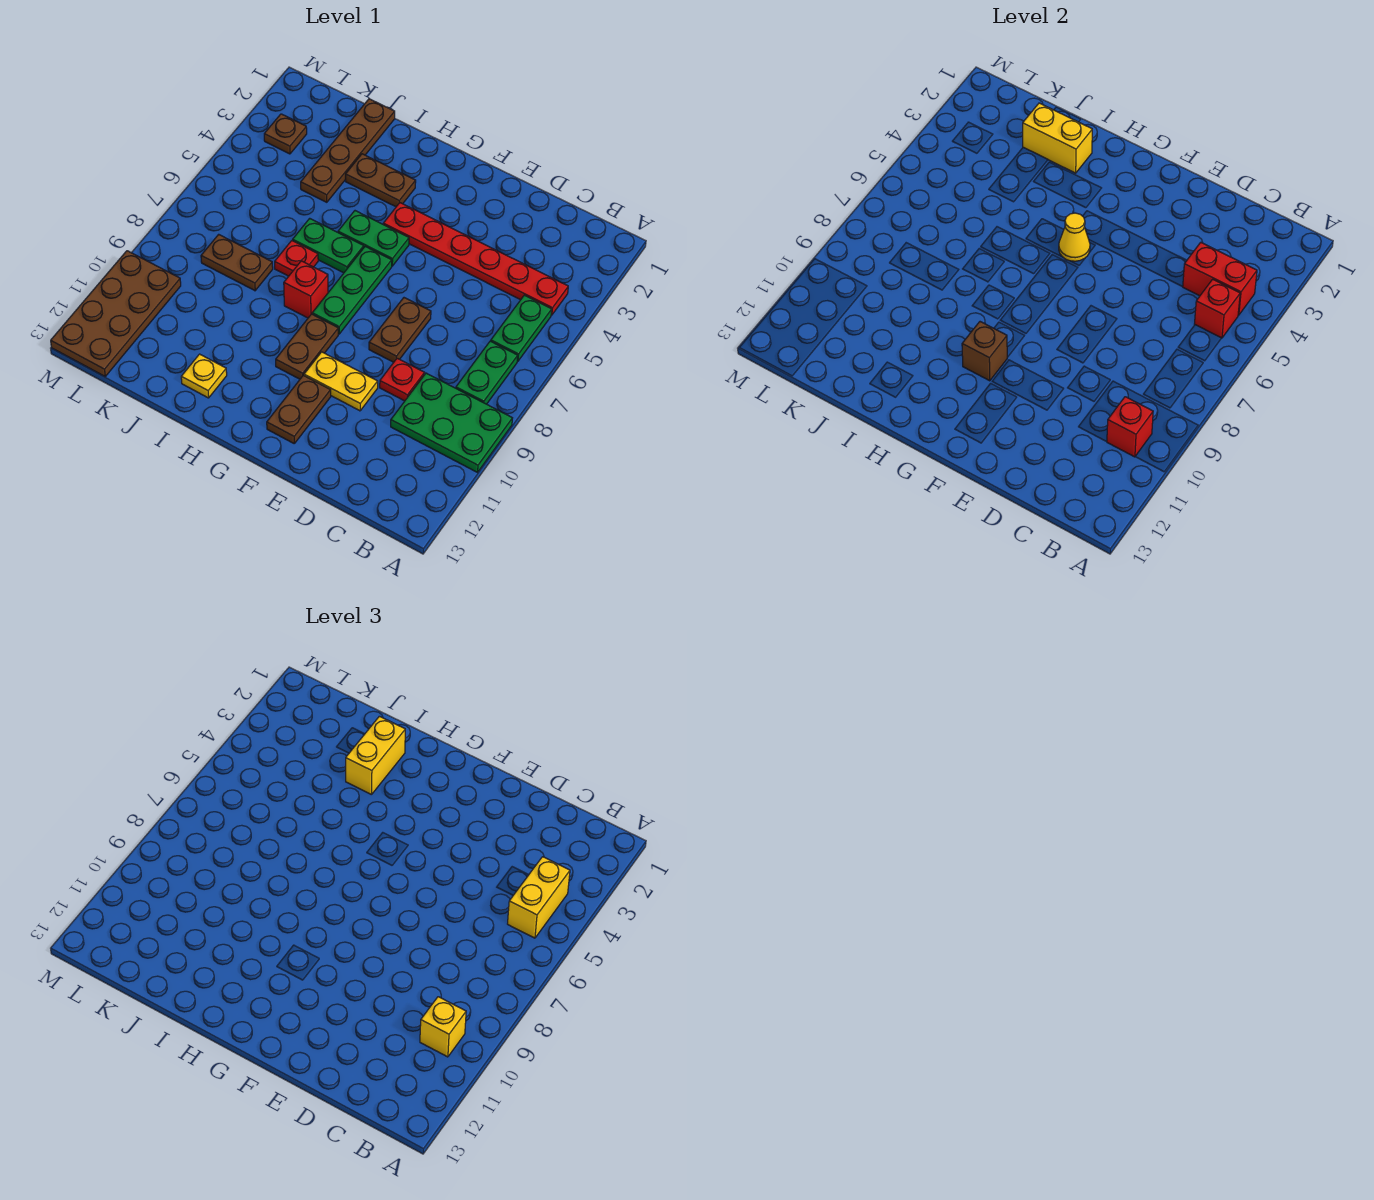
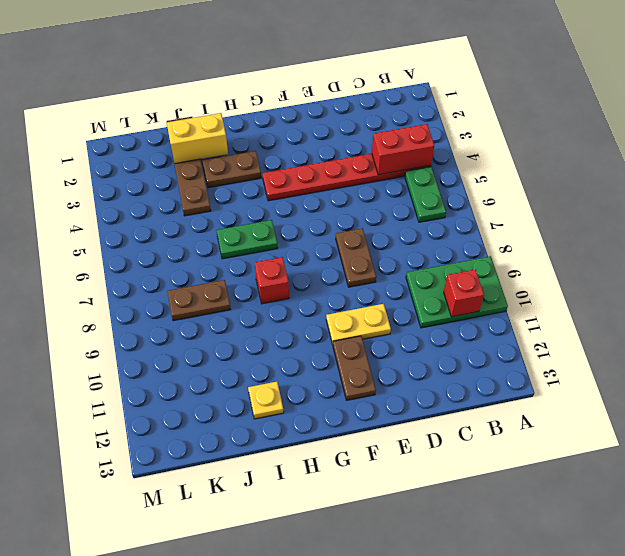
none -> green 1x2 plate [456,341,518,404]
none -> red 1x1 plate [380,358,424,401]
none -> green 1x2 plate [338,211,409,266]

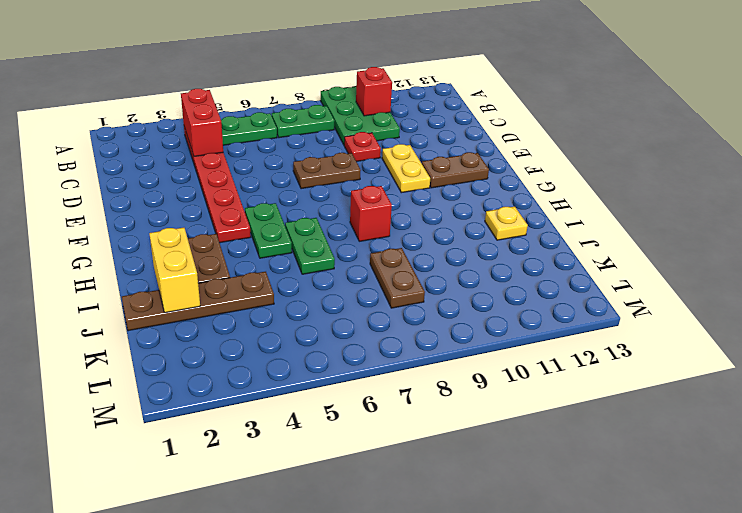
none -> green 1x3 plate [312,246,392,334]
none -> brown 1x2 plate [276,314,338,379]
none -> red 1x1 plate [275,241,318,276]

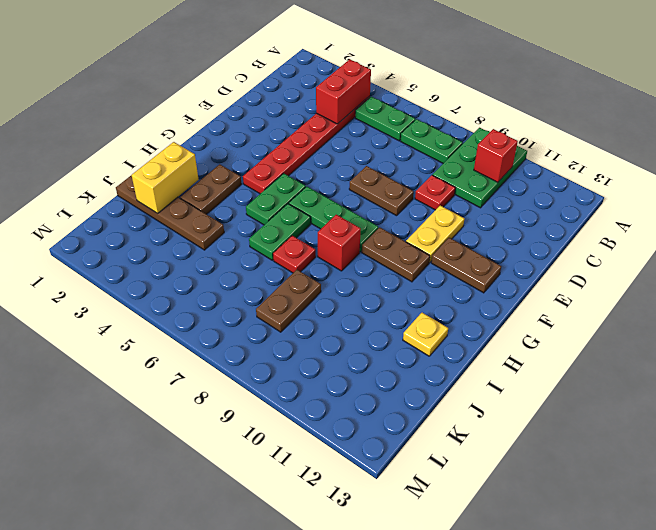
none -> brown 1x1 plate [264,114,307,154]
none -> brown 2x4 plate [51,251,181,376]
none -> red 1x1 brick [1195,279,1240,338]

